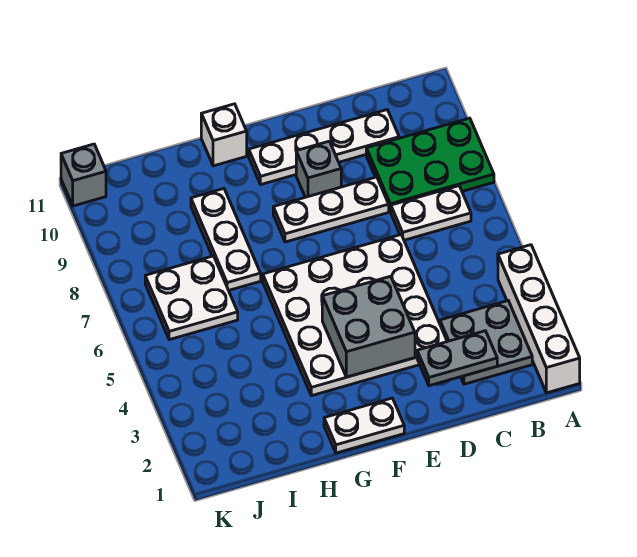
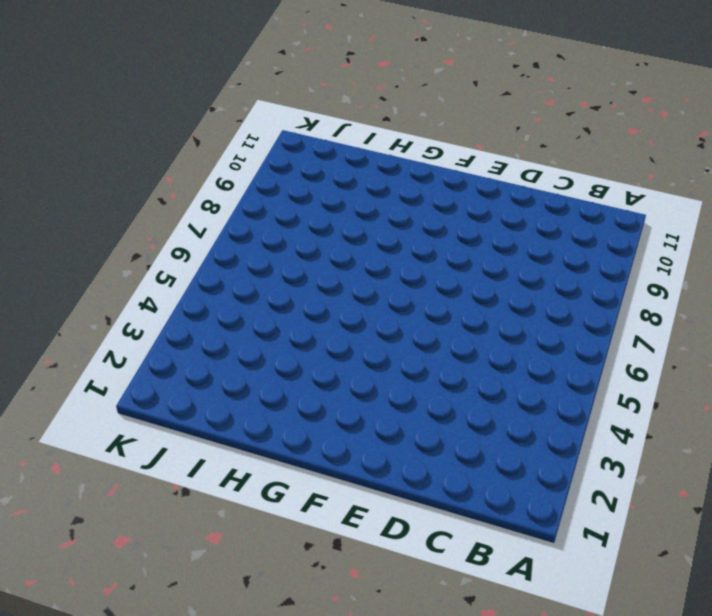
none -> white 1x4 brick [498,245,580,393]
none -> green 2x3 plate [366,118,494,212]
none -> grey 2x2 plate [440,301,532,384]

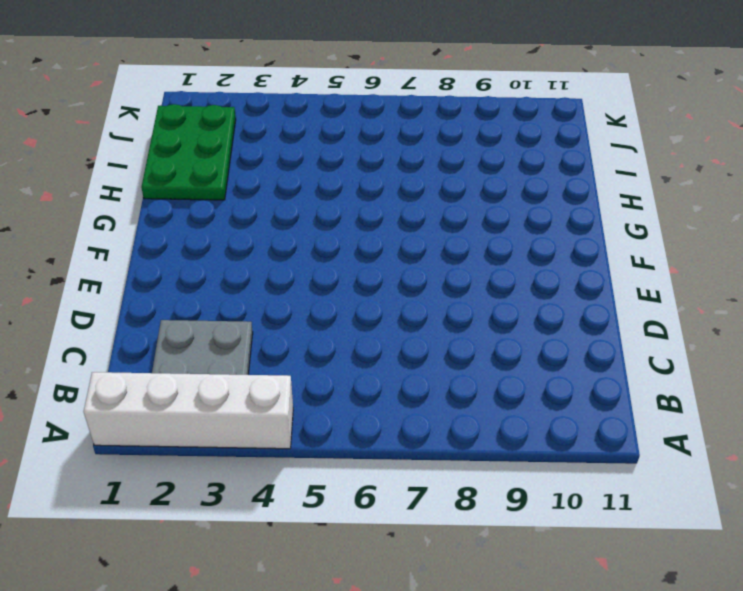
green 2x3 plate [141,104,236,200] -> green 2x3 plate moved to [366,118,494,212]
none -> white 1x2 plate [391,186,471,240]
none -> white 1x4 plate [249,110,399,184]
none -> white 4x4 plate [263,235,447,396]

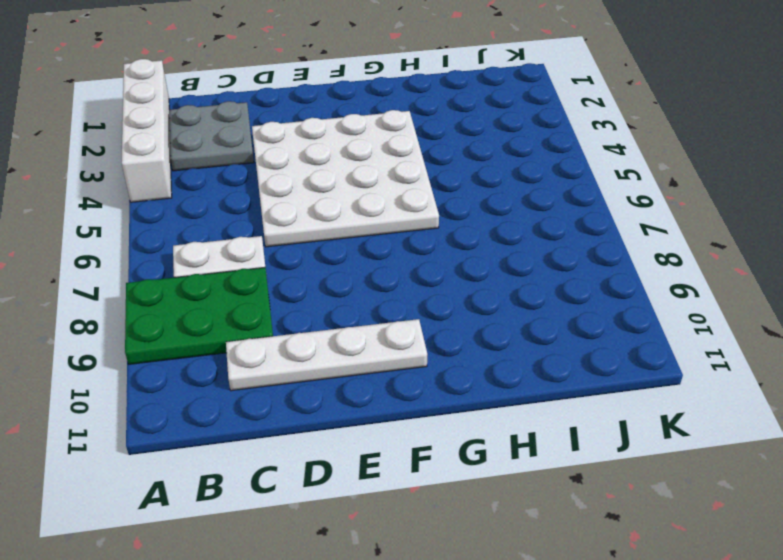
none -> white 1x3 plate [273,177,389,242]
none -> grey 1x1 brick [296,141,341,197]
none -> white 1x2 plate [324,398,404,453]

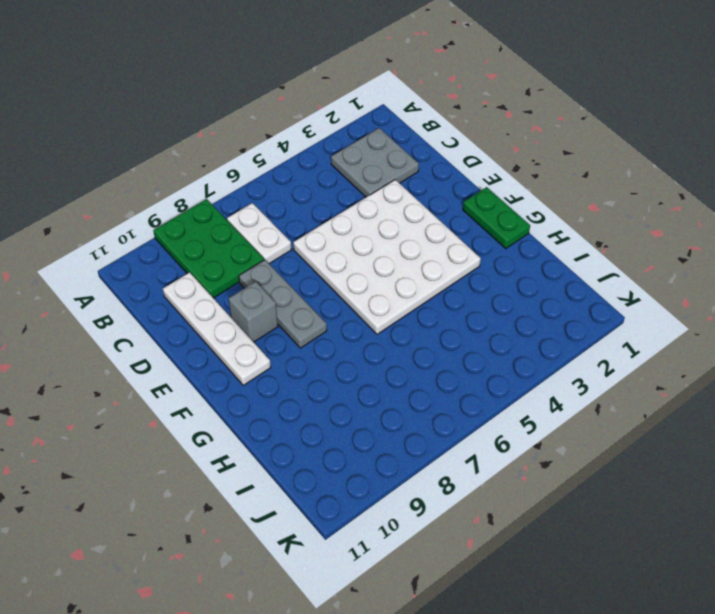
grey 1x3 plate [239,260,327,348] -> white 1x3 plate [273,177,389,242]
green 1x2 plate [463,187,530,249] -> white 1x2 plate [324,398,404,453]
none -> white 1x4 brick [498,245,580,393]
none -> white 1x1 brick [201,104,247,166]
none -> white 1x3 plate [191,189,261,290]

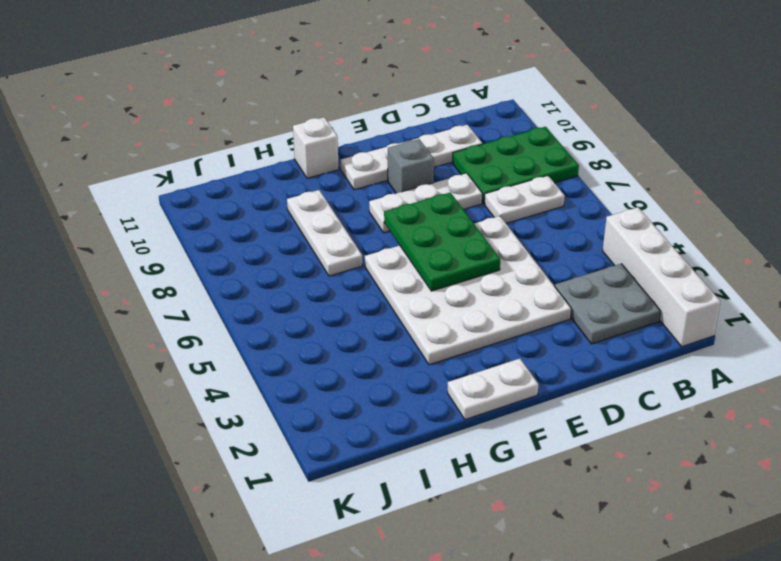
green 2x3 plate [384,192,500,291] -> none
none -> white 2x2 plate [145,256,238,340]
none -> grey 1x1 brick [61,144,106,206]
none -> grey 1x2 plate [417,331,497,386]

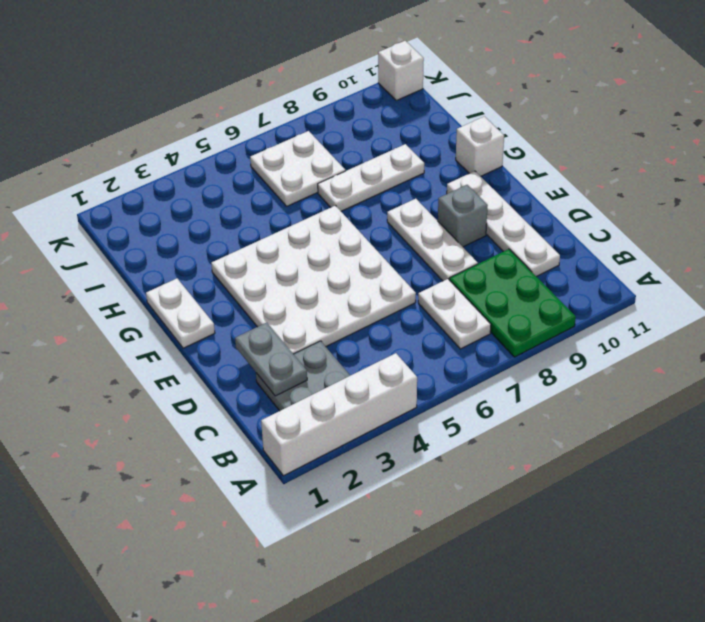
white 1x1 brick [378,41,424,101] -> grey 1x1 brick [61,144,106,206]
none -> grey 2x2 brick [322,276,415,377]

